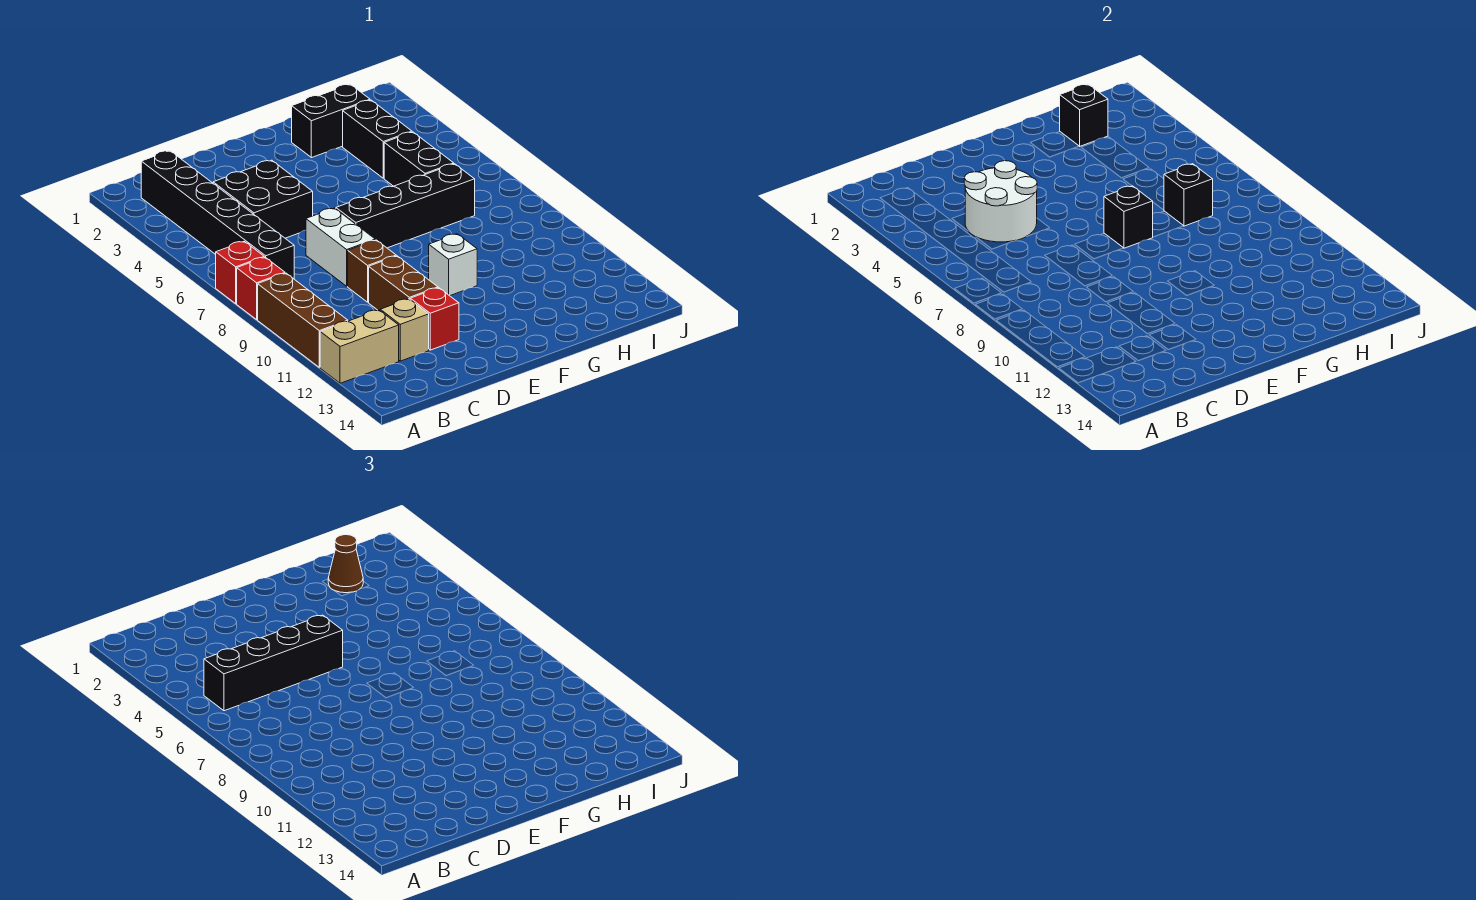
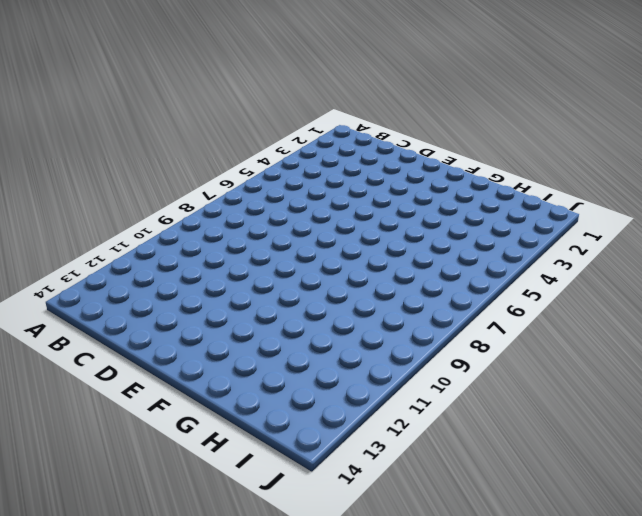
none -> red 1x1 brick [216,241,264,304]
none -> red 1x1 brick [237,257,285,319]
none -> brown 1x3 brick [258,273,348,367]

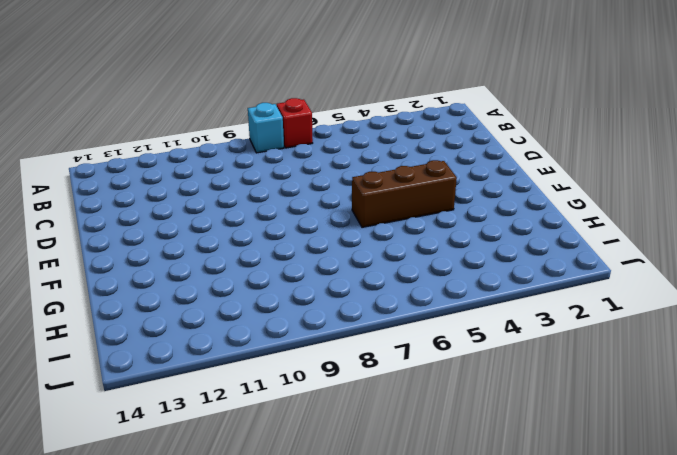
cyan 1x1 brick [248,103,284,153] -> red 1x1 brick [237,257,285,319]
brown 1x3 brick [352,160,457,227] -> brown 1x3 brick moved to [258,273,348,367]
none -> tan 1x2 brick [320,310,399,383]
none -> black 1x6 brick [141,151,294,279]
none -> black 2x2 brick [213,160,313,238]

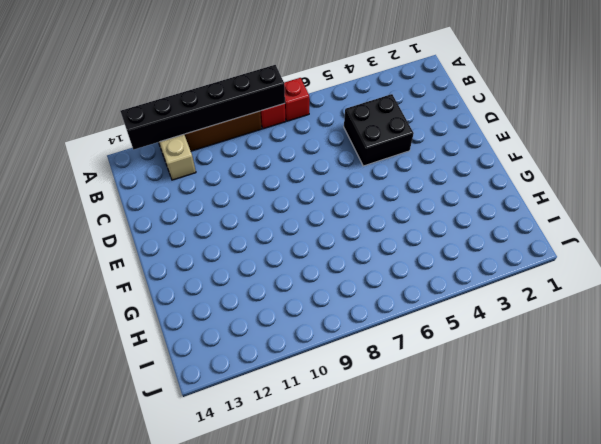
black 1x6 brick [120,65,285,150] -> black 1x6 brick moved to [141,151,294,279]
none -> tan 1x1 brick [380,299,429,361]
none -> white 1x2 brick [306,208,375,286]
none -> brown 1x1 brick [348,240,396,302]

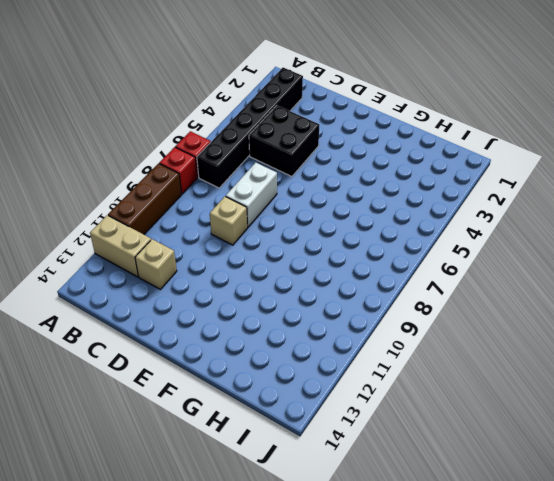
tan 1x1 brick [210,196,248,245] -> brown 1x1 brick [348,240,396,302]
none -> brown 1x2 brick [369,256,438,310]
none -> red 1x1 brick [410,288,459,350]
none -> black 1x4 brick [336,164,475,248]

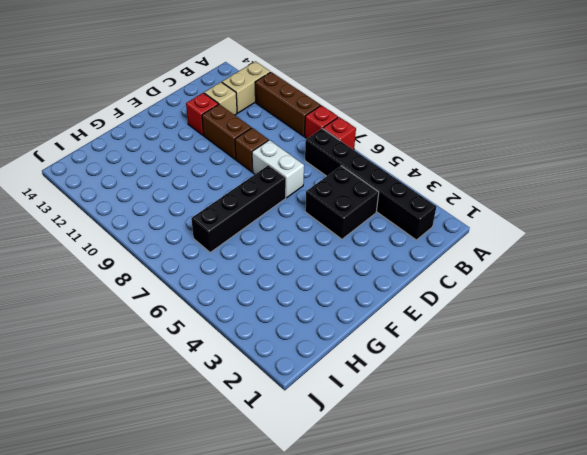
none -> white 1x1 brick [429,234,477,296]
none -> black 1x2 brick [292,84,370,158]
none -> black 1x2 brick [343,100,412,178]

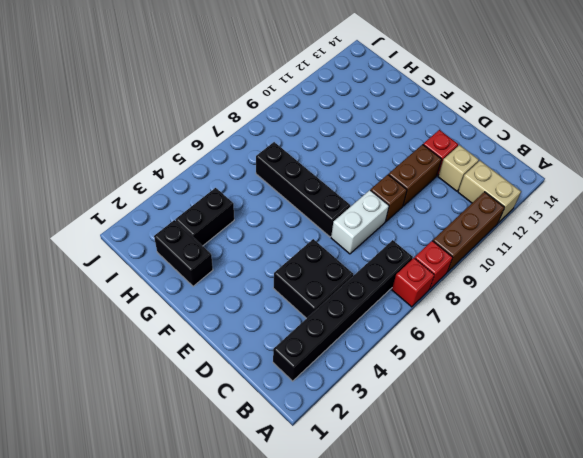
none -> white 1x1 brick [429,234,477,296]
none -> black 1x2 brick [384,132,454,186]
none -> white 2x2 round brick [964,161,1037,242]

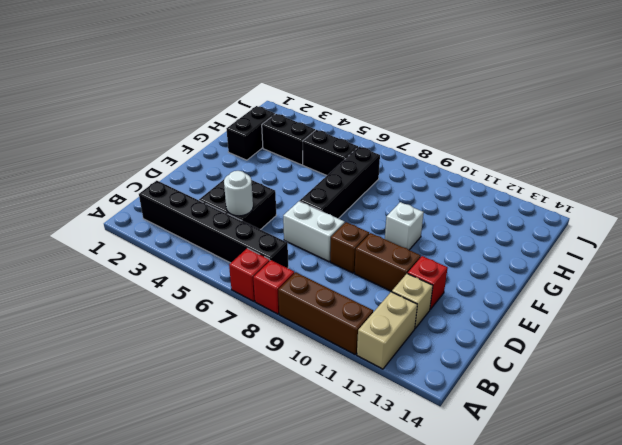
white 1x1 round brick [224,171,253,216] -> white 2x2 round brick [964,161,1037,242]
none -> black 1x1 brick [1104,186,1153,248]
none -> black 1x1 brick [1060,84,1108,146]
none -> black 1x1 brick [1164,164,1213,226]

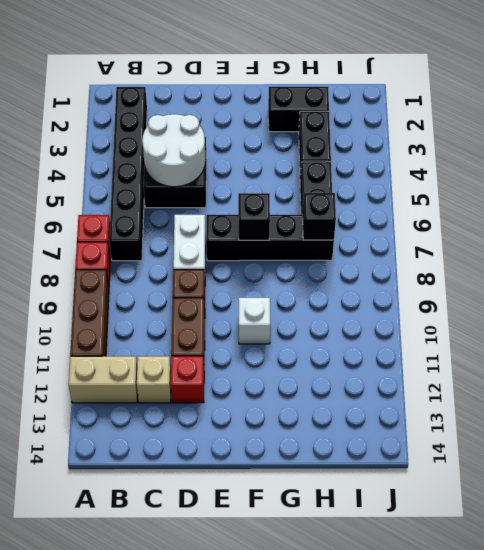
none -> black 1x1 brick [1060,84,1108,146]
none -> black 1x4 brick [204,615,343,711]
none -> brown 1x1 cone [328,535,363,593]

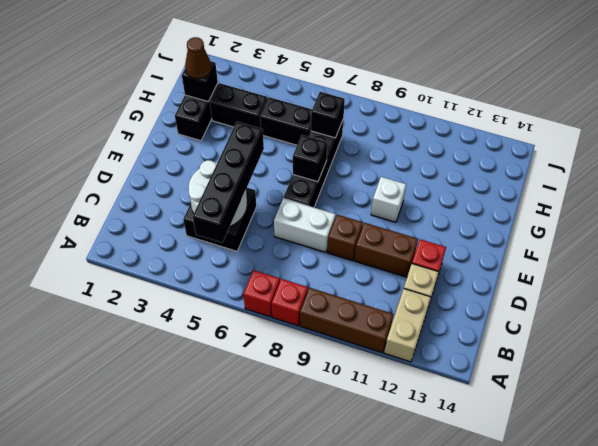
none -> black 1x6 brick [141,151,294,279]

